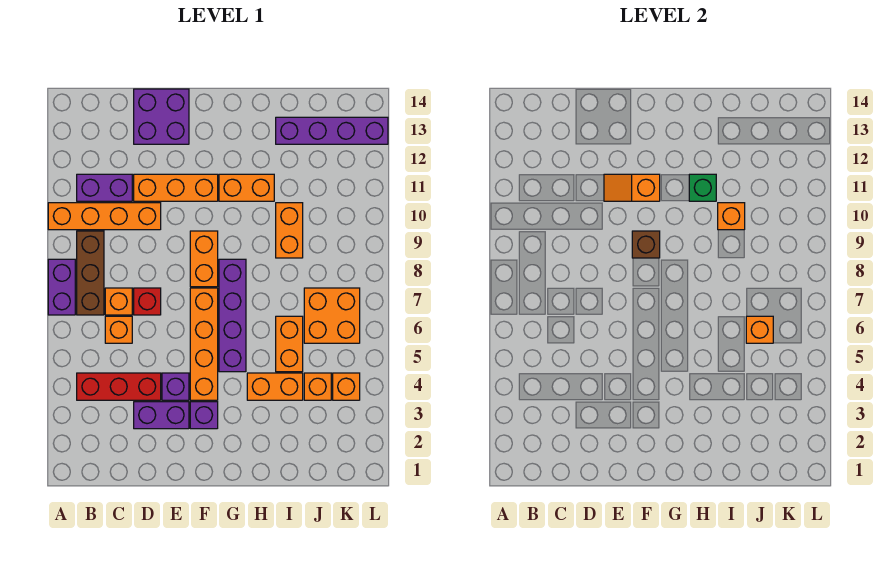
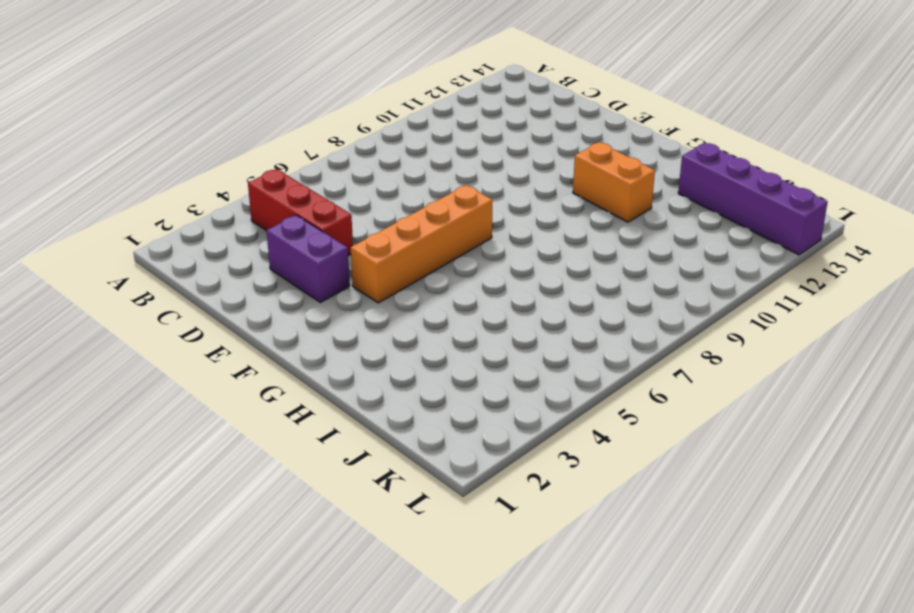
none -> purple 1x2 brick [48,259,75,315]
none -> orange 1x4 brick [48,203,161,230]
none -> brown 1x3 brick [77,231,104,315]

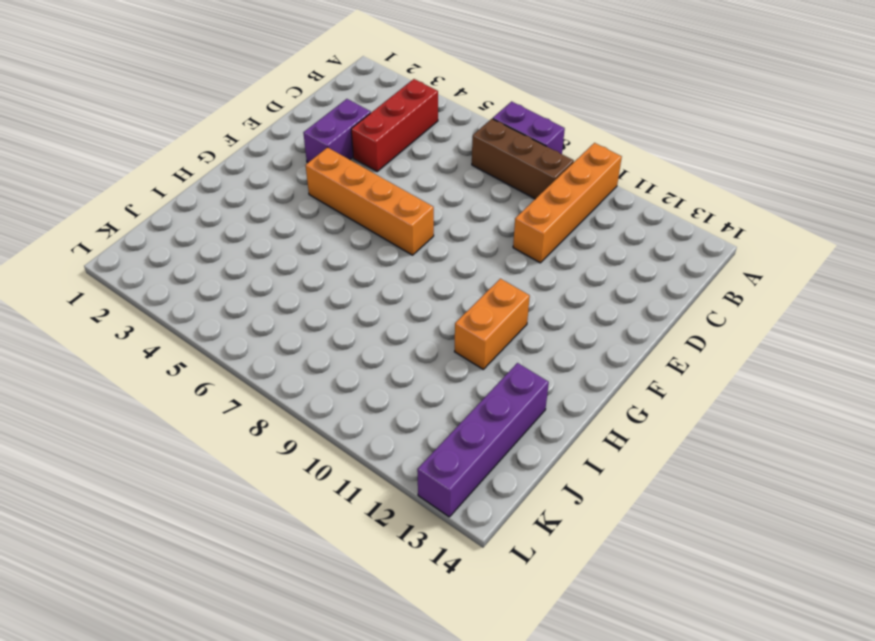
none -> purple 1x2 brick [77,174,132,201]
none -> orange 1x1 brick [105,316,132,343]
none -> orange 1x1 brick [105,288,132,315]

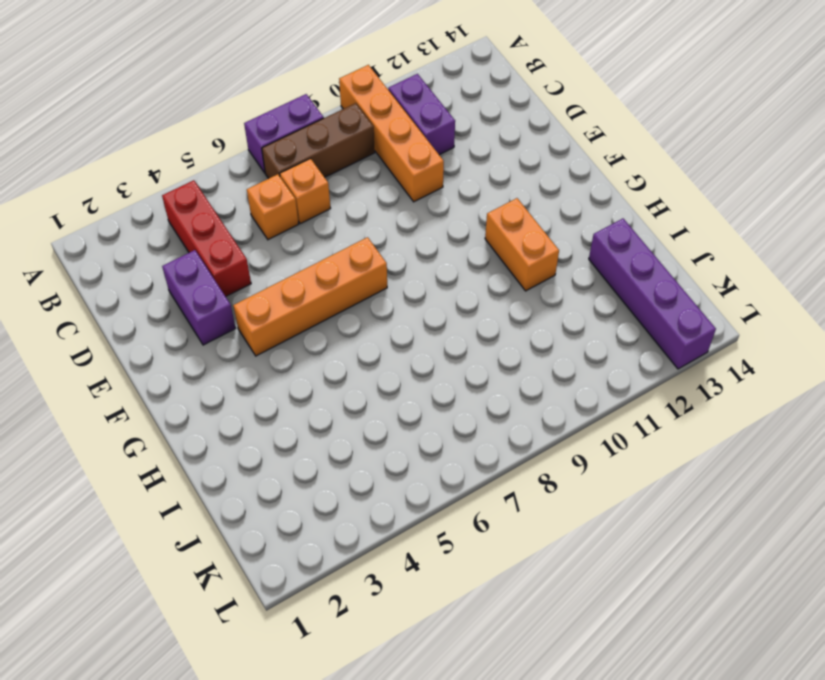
none -> red 1x1 brick [134,288,161,315]
none -> orange 1x3 brick [134,174,218,201]
none -> purple 2x2 brick [134,89,189,144]

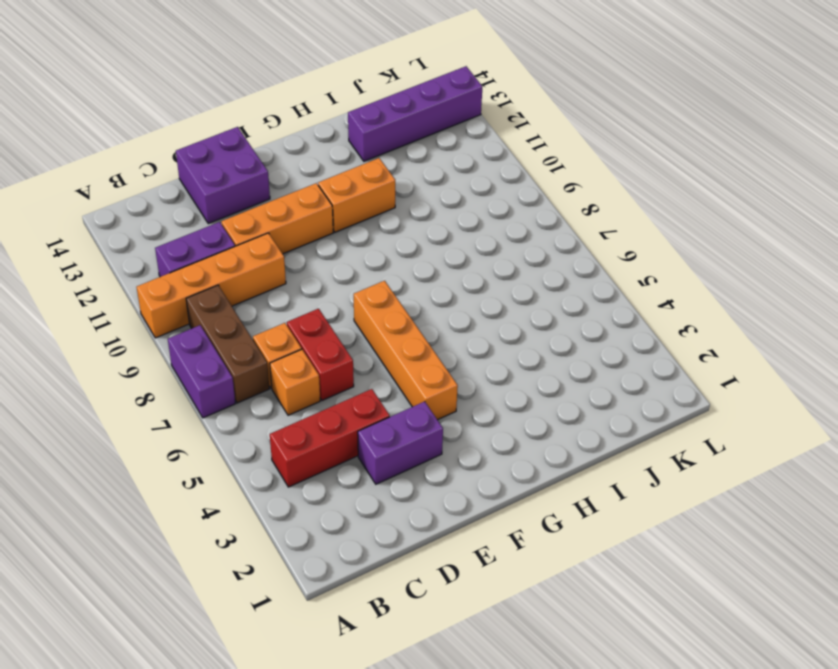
red 1x2 brick [287,309,354,400] -> red 1x1 brick [134,288,161,315]
none -> purple 1x1 brick [162,373,189,400]
none -> purple 1x1 brick [190,402,218,429]
none -> orange 1x2 brick [190,231,218,287]

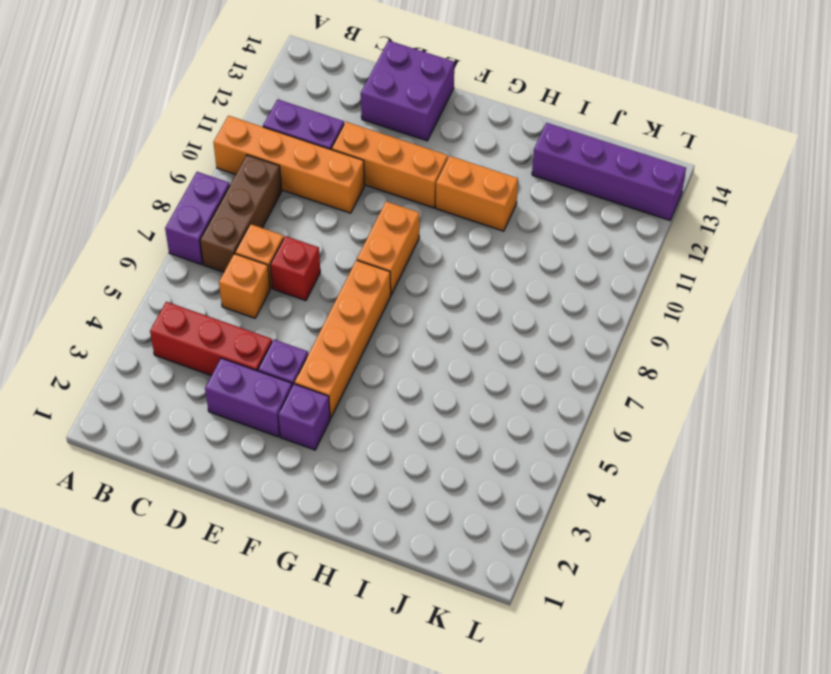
none -> purple 1x4 brick [219,259,246,372]
none -> orange 1x2 brick [247,373,303,400]
none -> orange 1x2 brick [276,316,303,372]

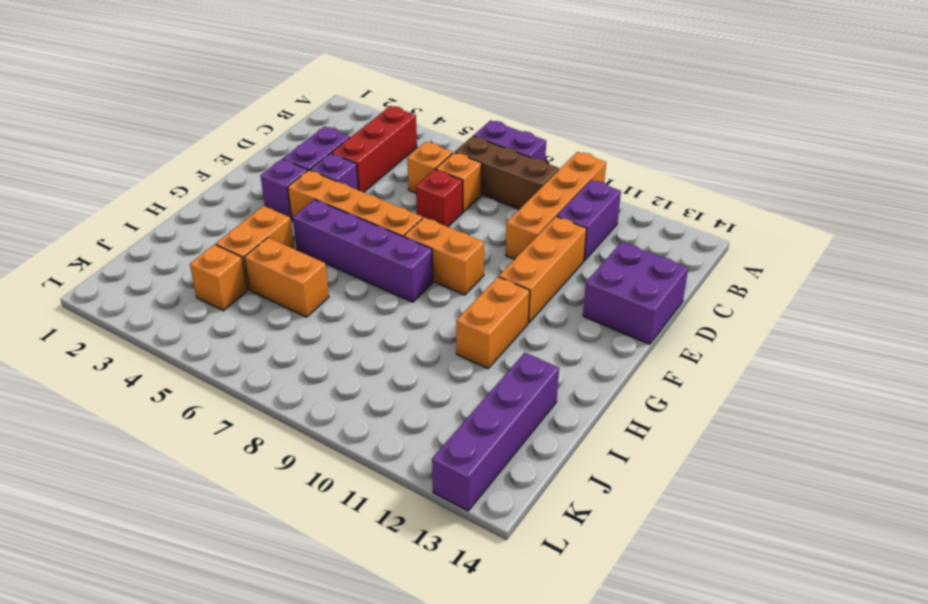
none -> orange 1x2 brick [276,203,303,258]
none -> orange 2x2 brick [304,288,360,343]
none -> orange 1x1 brick [333,373,360,400]

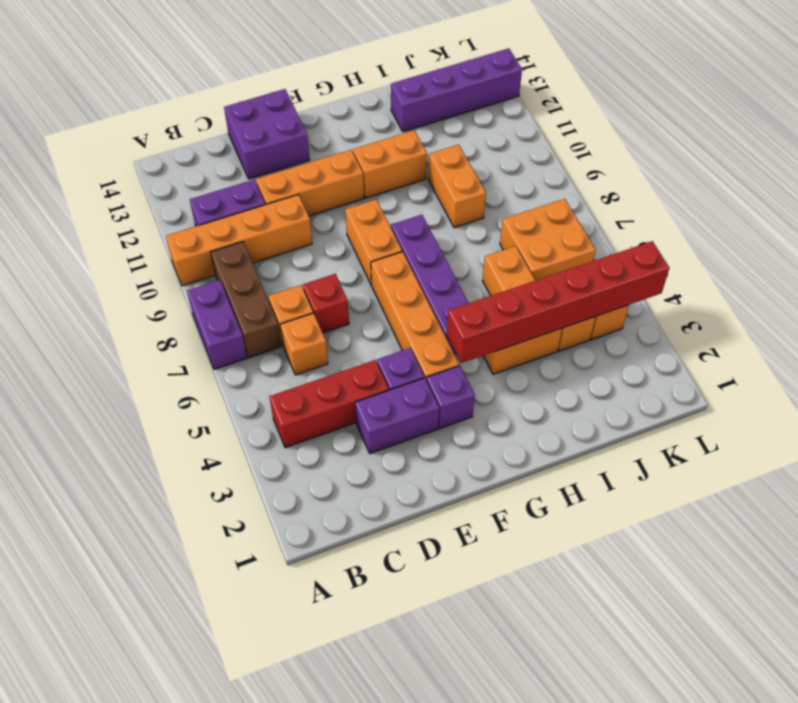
red 1x6 brick [447,241,669,363] -> none
none -> orange 1x2 slope [604,174,660,201]
none -> brown 1x1 brick [632,231,660,258]
none -> green 1x1 brick [689,174,716,201]

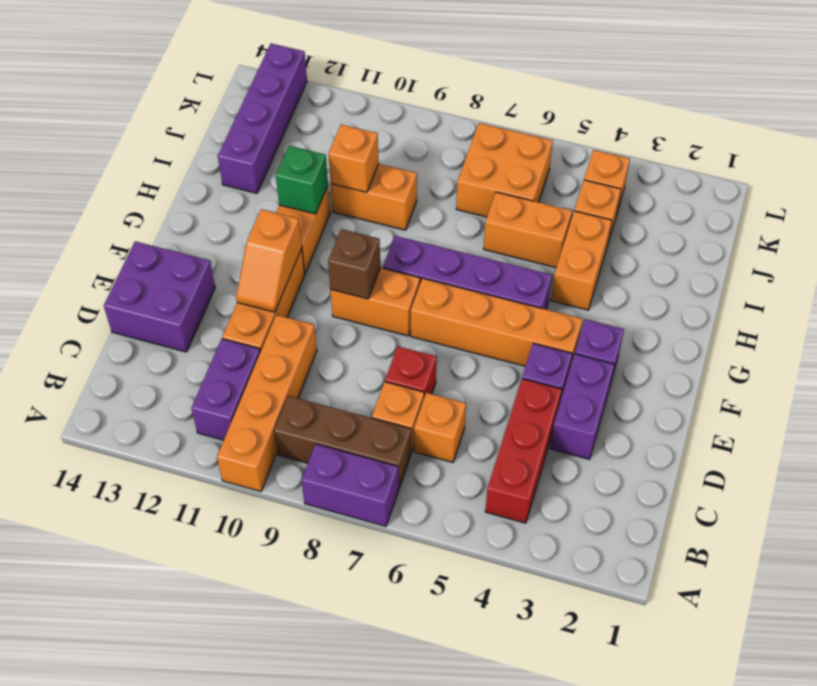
none -> orange 1x1 brick [746,316,773,343]

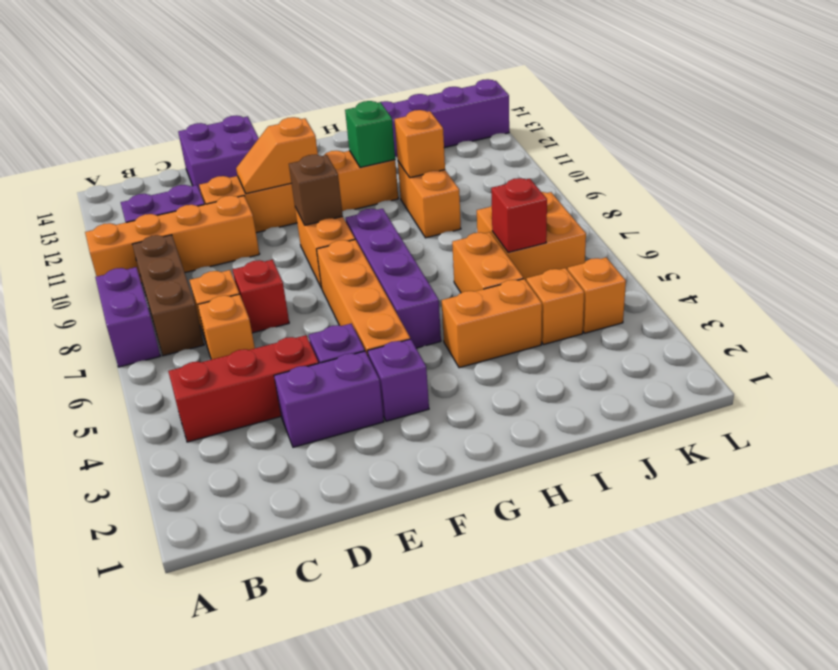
red 1x1 brick [491,178,547,252] -> orange 1x1 brick [746,316,773,343]

